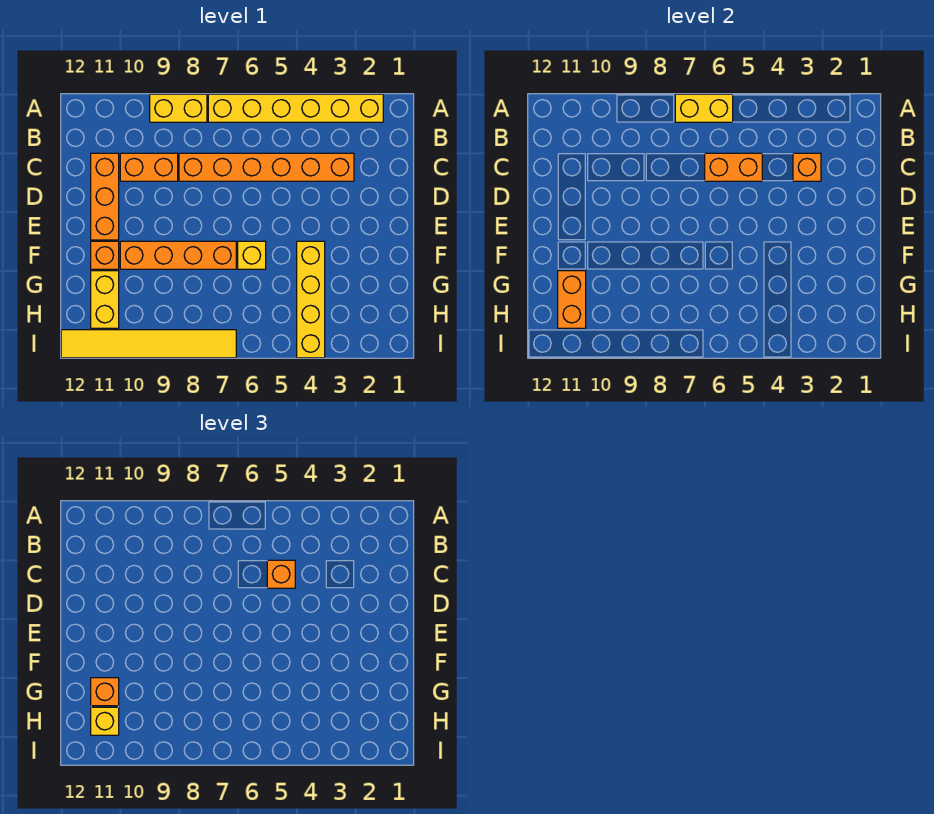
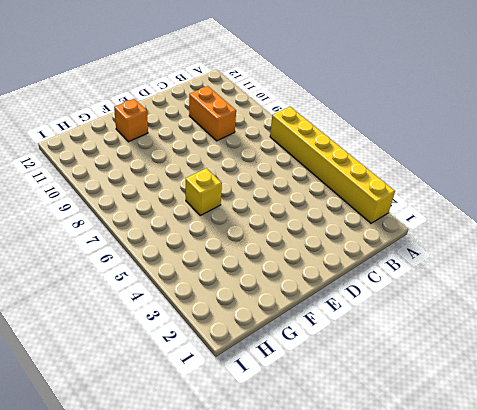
none -> yellow 1x2 brick [150,94,207,122]
none -> orange 1x6 brick [179,153,354,181]
none -> orange 1x3 brick [91,153,119,240]

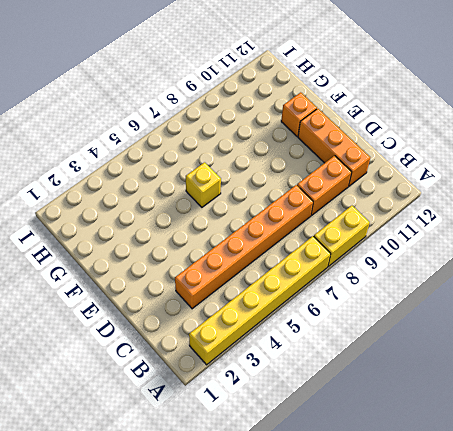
none -> yellow 1x4 brick [297,241,325,358]
none -> orange 1x4 brick [120,241,236,269]
none -> yellow 1x2 brick [91,271,119,328]

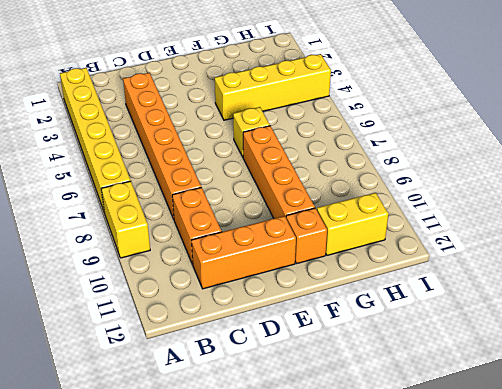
none -> yellow 1x6 tile [61,330,236,358]
none -> yellow 1x2 brick [675,94,733,122]
none -> orange 1x1 brick [793,153,821,181]

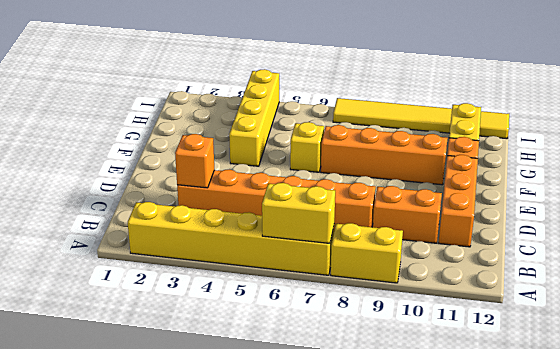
none -> orange 1x2 brick [705,153,762,181]
none -> orange 1x2 brick [558,271,586,328]
none -> orange 1x1 brick [267,560,295,588]

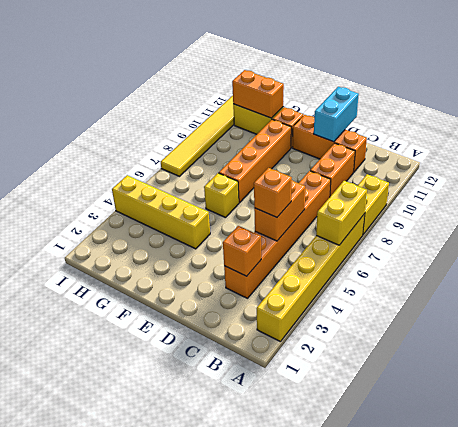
cyan 1x2 brick [314,87,359,142] -> none
none -> orange 1x1 brick [91,678,119,706]
none -> yellow 1x1 brick [91,707,119,735]

